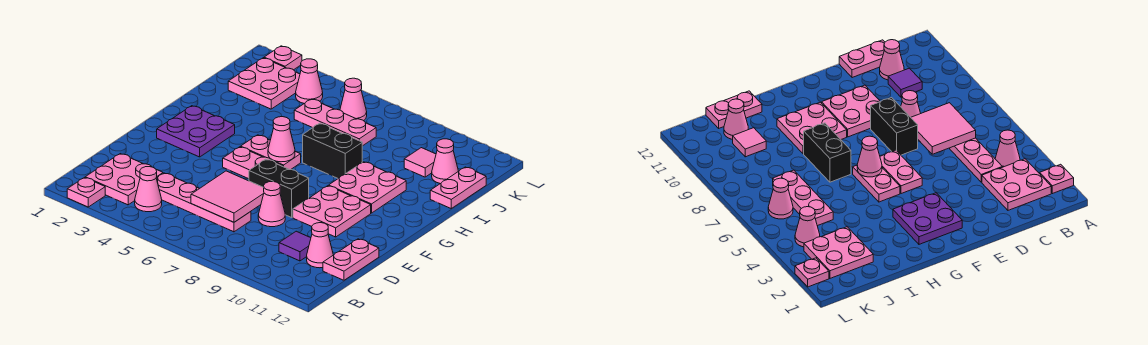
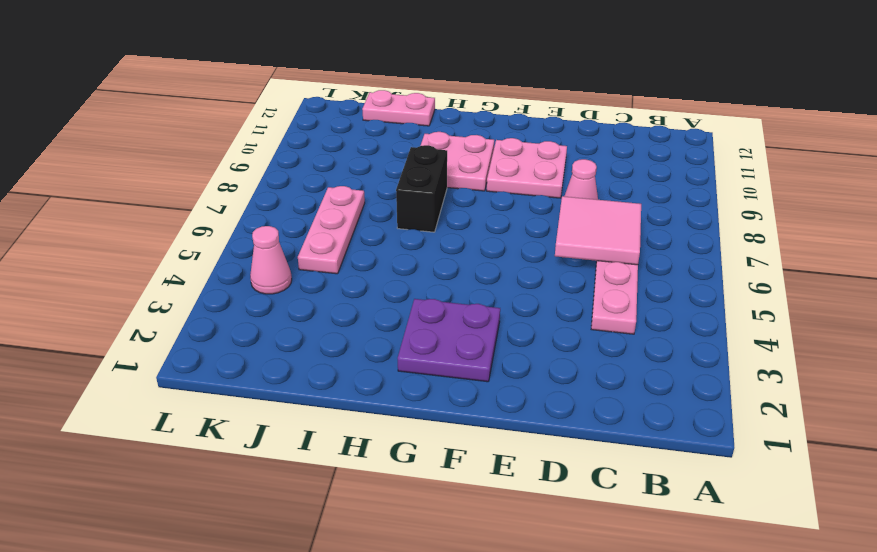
none -> pink 1x1 plate [67,178,105,207]
none -> pink 2x2 plate [85,154,163,205]
none -> pink 1x1 cone [135,167,162,212]

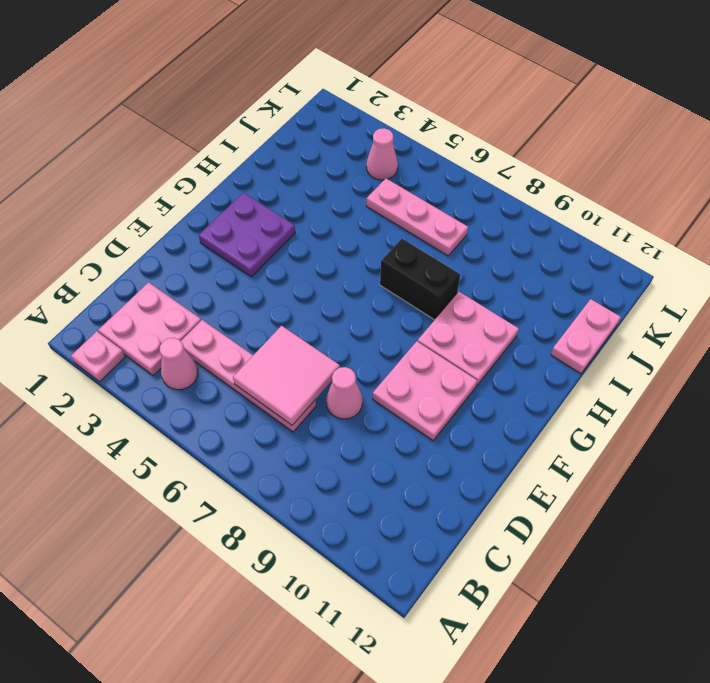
none -> purple 1x1 tile [279,231,311,261]
none -> pink 1x1 cone [307,223,333,268]
none -> pink 1x2 plate [323,239,379,280]

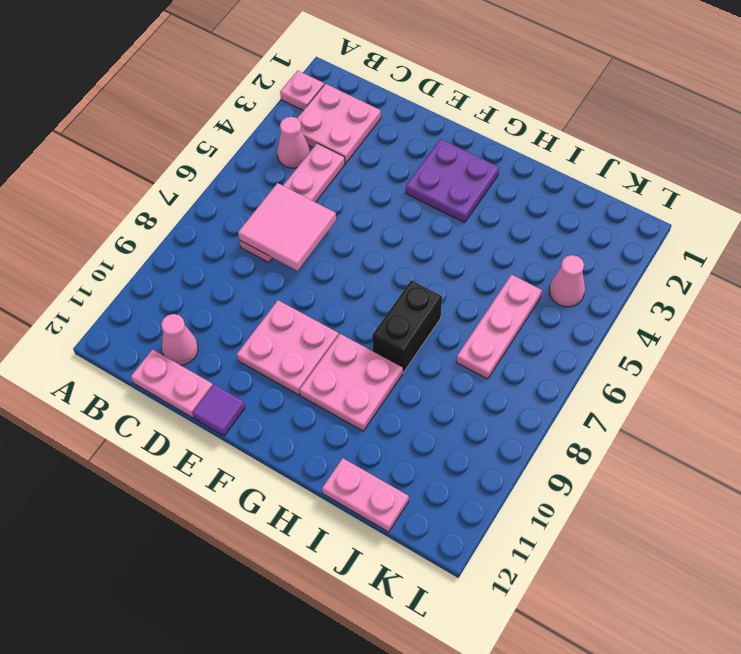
purple 1x1 tile [193,385,245,436] -> purple 1x1 tile moved to [279,231,311,261]
none -> pink 1x1 cone [258,182,285,227]
none -> black 1x2 brick [249,159,309,217]
none -> pink 1x2 plate [223,147,282,179]

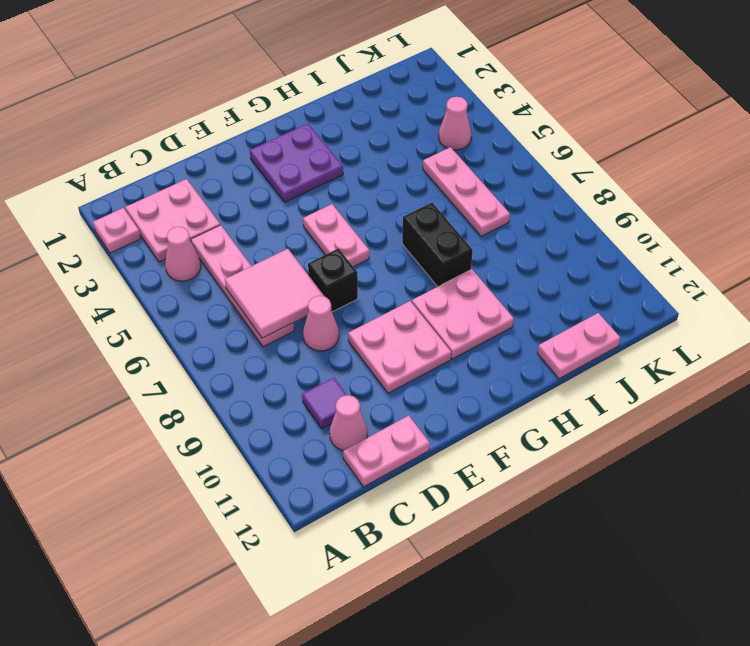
black 1x1 brick [308,248,358,312] -> black 1x2 brick [249,159,309,217]
none -> pink 1x2 plate [241,135,301,170]
none -> pink 2x2 plate [228,58,300,109]
none -> pink 1x1 tile [404,148,436,177]

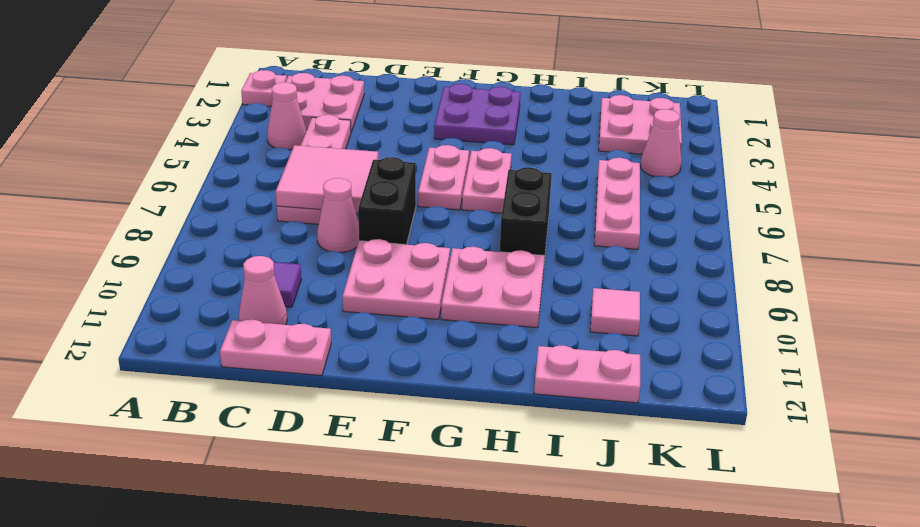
none -> pink 1x1 cone [432,139,458,184]
none -> pink 1x1 cone [340,78,367,121]
none -> pink 1x1 plate [264,46,302,70]

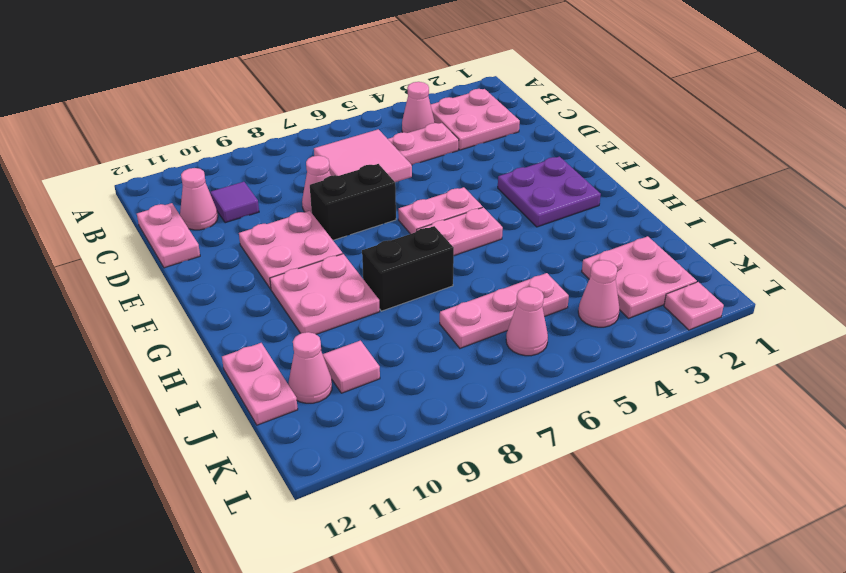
none -> pink 1x1 plate [67,178,105,207]
none -> pink 1x1 cone [268,117,295,162]

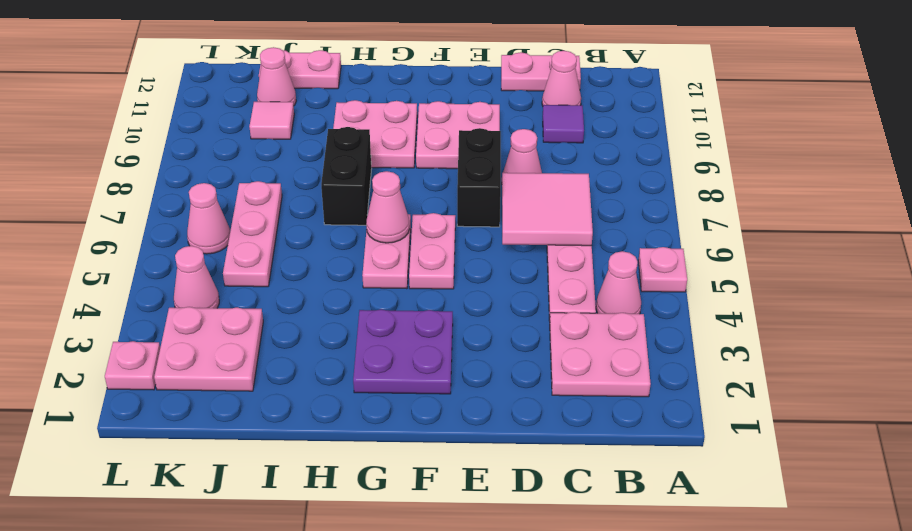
pink 1x1 plate [638,247,687,292] -> pink 1x1 plate moved to [67,178,105,207]

